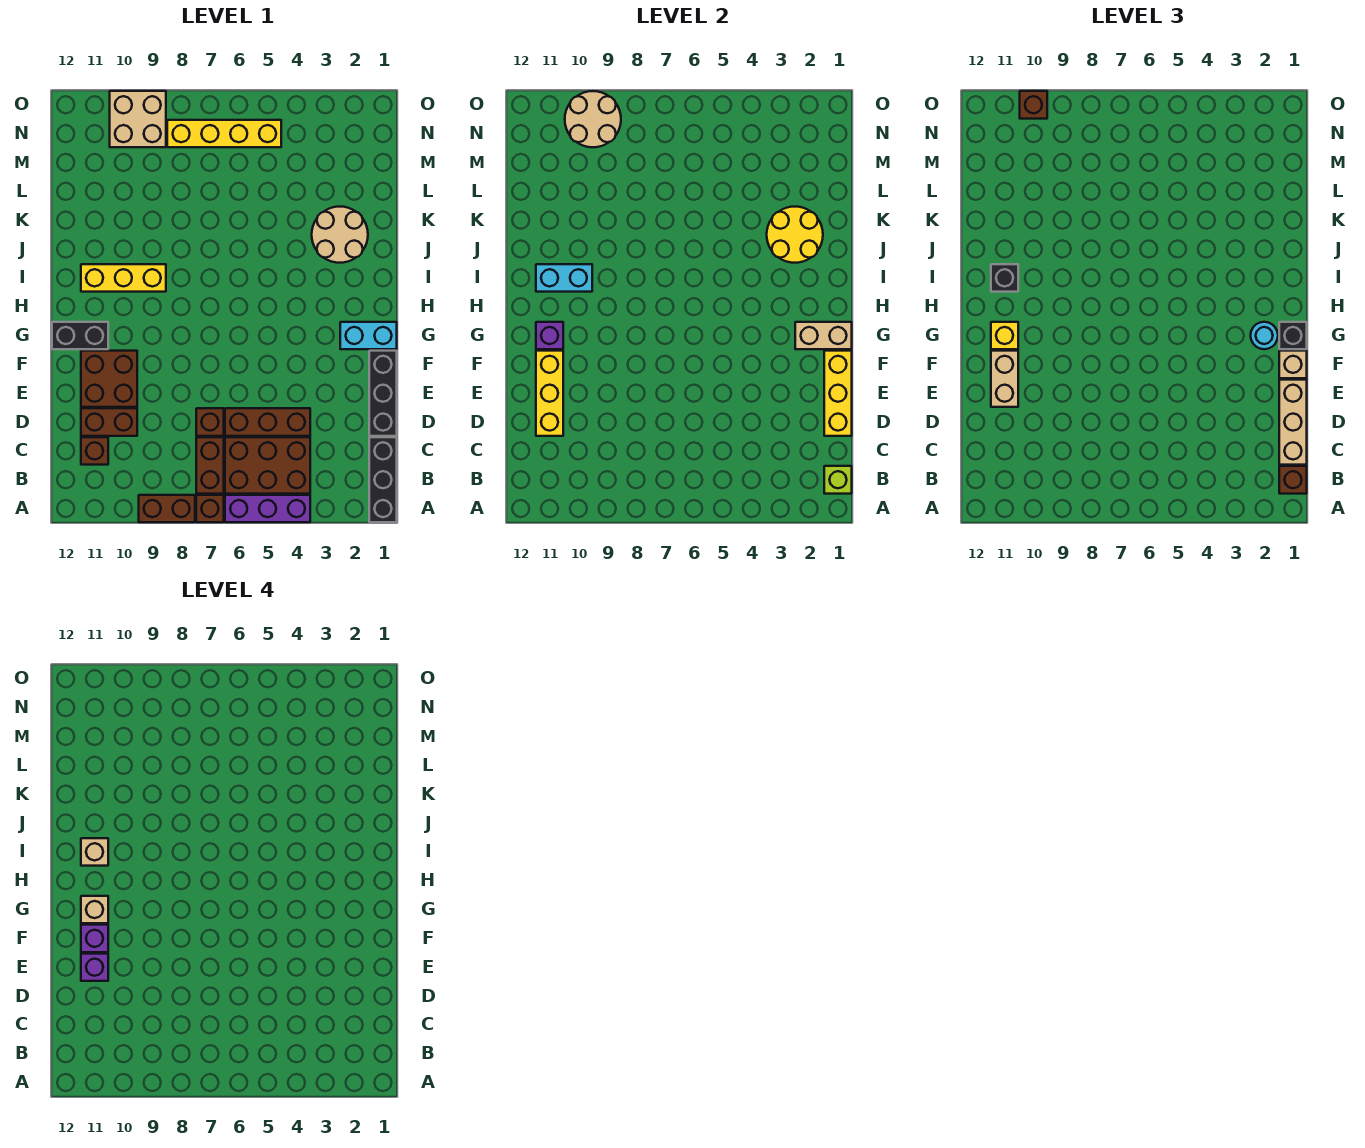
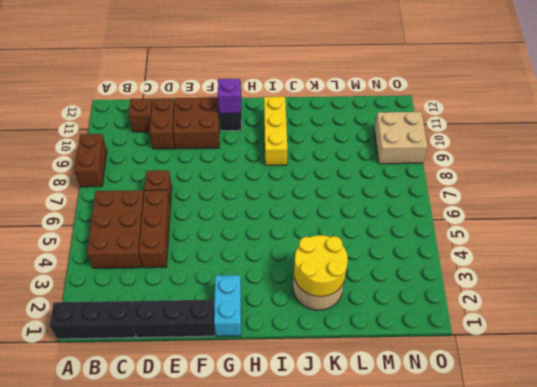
none -> purple 1x3 brick [225,495,310,522]
none -> brown 1x1 brick [196,495,224,522]
none -> brown 1x2 brick [196,437,224,494]
none -> yellow 1x4 brick [167,120,281,147]

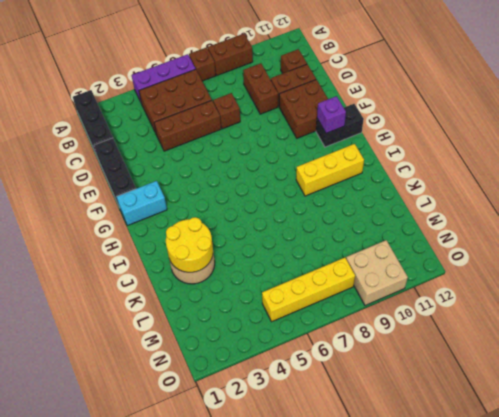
brown 1x2 brick [243,63,278,114] -> brown 1x2 brick moved to [196,437,224,494]
none -> lime 1x1 brick [824,466,852,494]
none -> yellow 1x3 brick [824,351,852,436]
none -> yellow 1x3 brick [536,351,563,436]
none -> tan 1x2 brick [795,322,852,349]

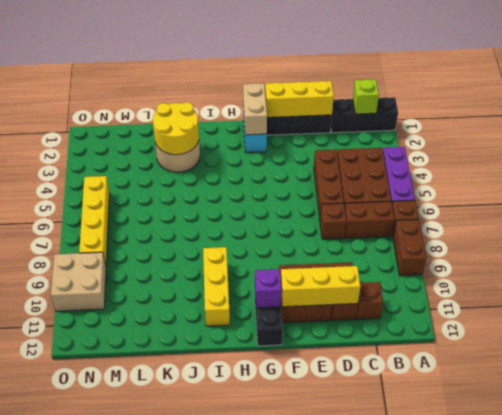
none -> cyan 1x2 brick [536,264,592,292]
none -> tan 2x2 round brick [565,91,621,147]
none -> brown 1x1 brick [1279,466,1307,494]
none -> tan 1x3 brick [1279,380,1307,465]

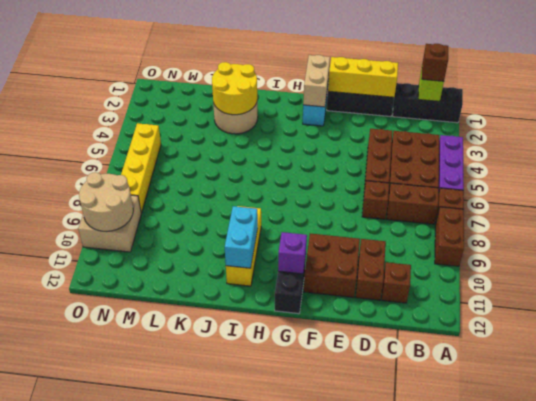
none -> yellow 1x3 brick [536,351,563,436]
none -> tan 1x3 brick [1279,380,1307,465]
none -> tan 1x2 brick [991,351,1018,407]
none -> tan 1x1 brick [1279,351,1307,378]

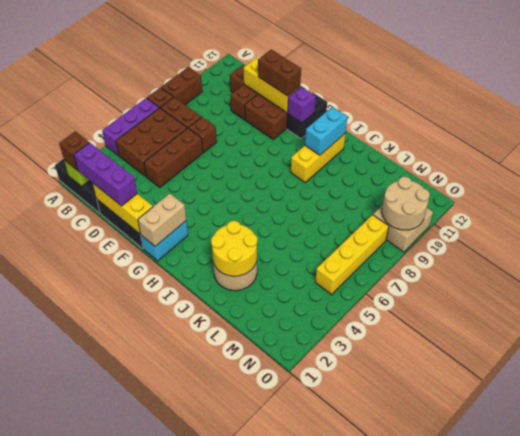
purple 1x3 brick [74,143,137,206] -> tan 1x3 brick [1279,380,1307,465]
brown 1x2 brick [258,49,301,96] -> tan 1x2 brick [991,351,1018,407]
none -> tan 1x1 brick [1279,351,1307,378]
none -> black 1x1 brick [1279,322,1307,349]
none -> cyan 1x1 round brick [1251,322,1278,349]
none -> yellow 1x1 brick [991,322,1018,349]

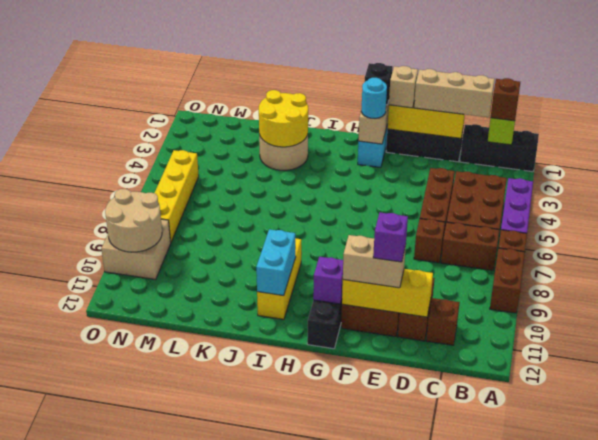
none -> yellow 1x1 brick [991,322,1018,349]
none -> black 1x1 brick [991,264,1018,292]
none -> brown 1x1 brick [1020,91,1047,119]
none -> purple 1x1 brick [81,925,108,952]

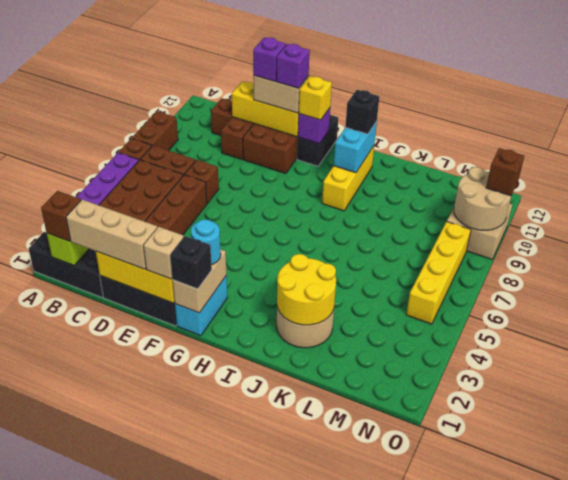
none -> tan 1x1 brick [81,896,108,923]
none -> tan 1x1 brick [81,838,108,866]

